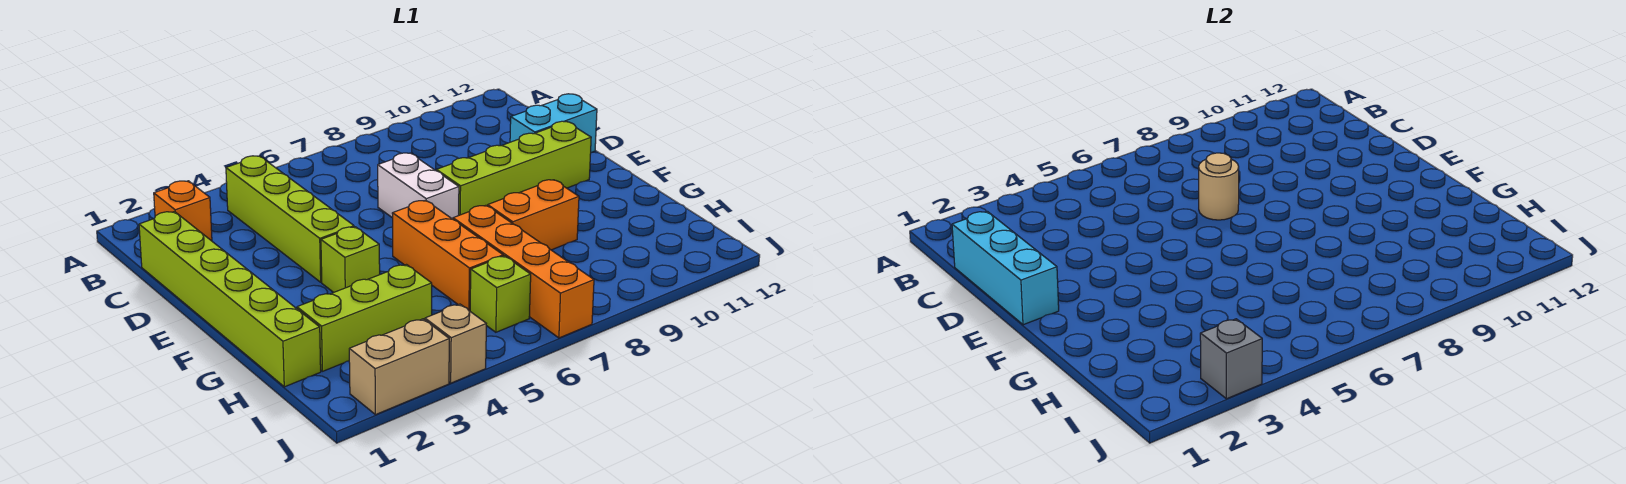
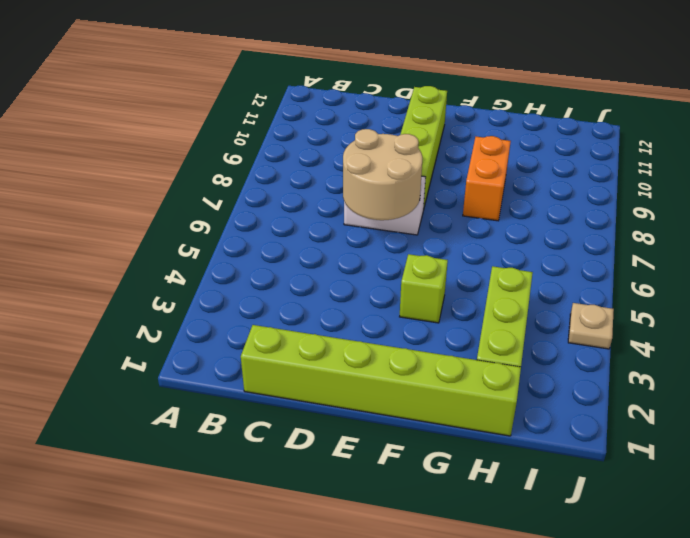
tan 2x2 round brick [343,129,422,220] -> tan 1x1 round brick [1199,153,1239,220]
tan 1x1 plate [568,303,614,349] -> tan 1x1 brick [425,304,486,383]
none -> orange 1x1 brick [154,181,212,241]
none -> lime 1x4 brick [226,156,354,282]
none -> cyan 1x2 brick [510,94,597,152]

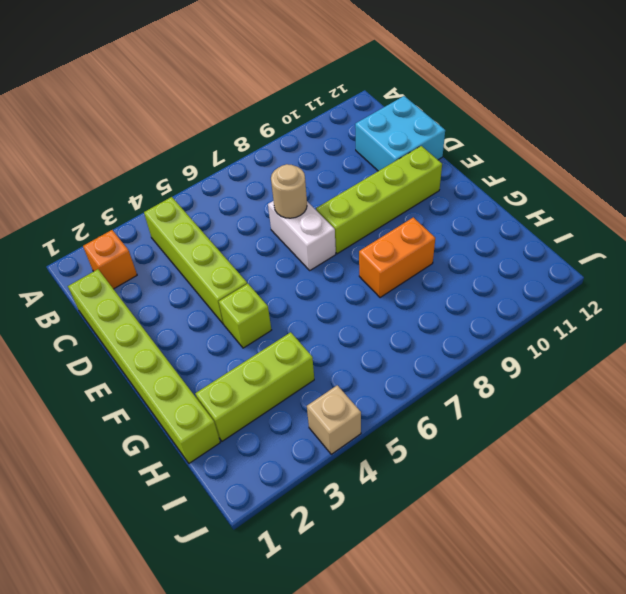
cyan 2x2 brick [355,96,445,171] -> cyan 1x2 brick [510,94,597,152]
none -> orange 1x3 brick [392,200,503,311]
none -> orange 1x4 brick [453,205,594,338]
none -> lime 1x1 brick [470,256,531,332]

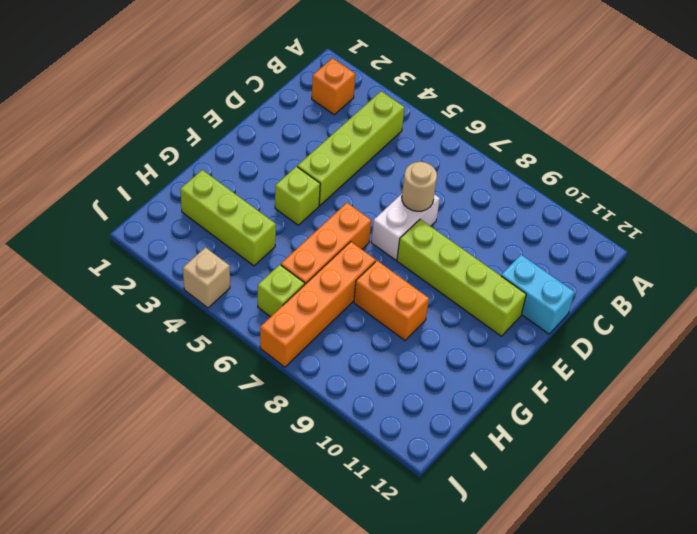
none -> lime 1x6 brick [139,212,321,387]
none -> tan 1x2 brick [349,319,449,415]
none -> cyan 1x3 brick [952,212,1059,325]

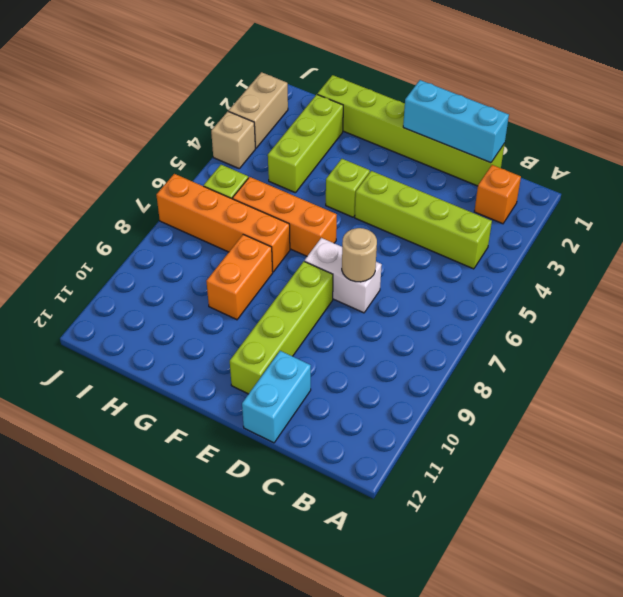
none -> grey 1x1 brick [1200,319,1262,399]

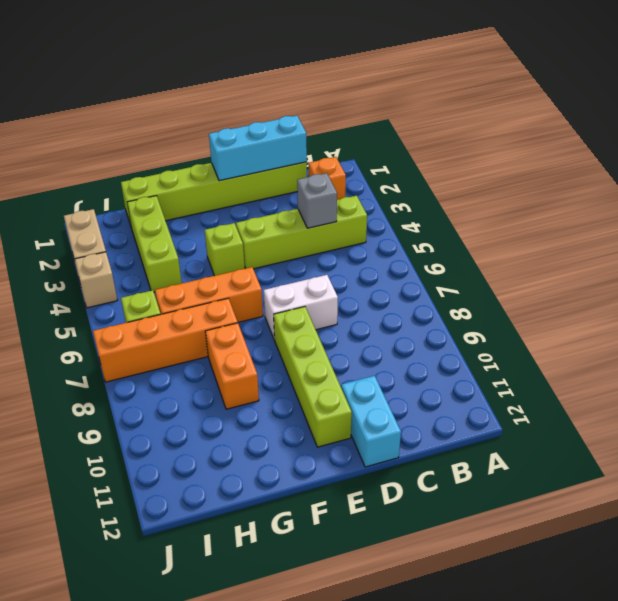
grey 1x1 brick [297,173,337,228] -> grey 1x1 brick moved to [1200,319,1262,399]
none -> tan 1x1 round brick [1199,153,1239,220]

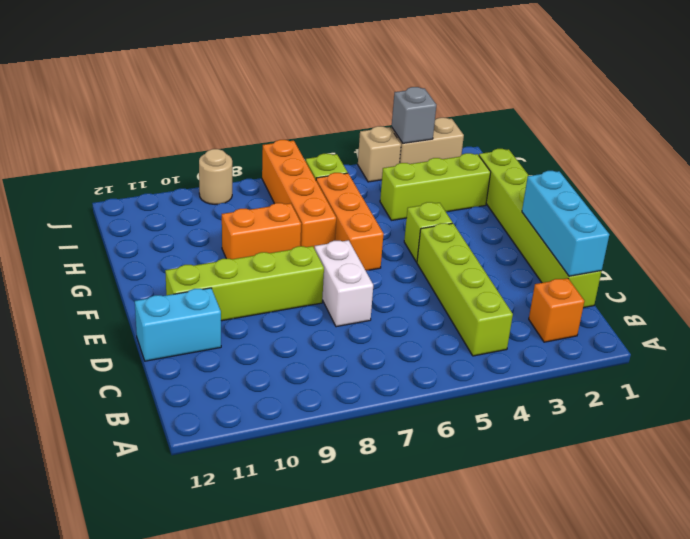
tan 1x1 round brick [199,149,232,205] -> tan 1x1 round brick moved to [1199,153,1239,220]

